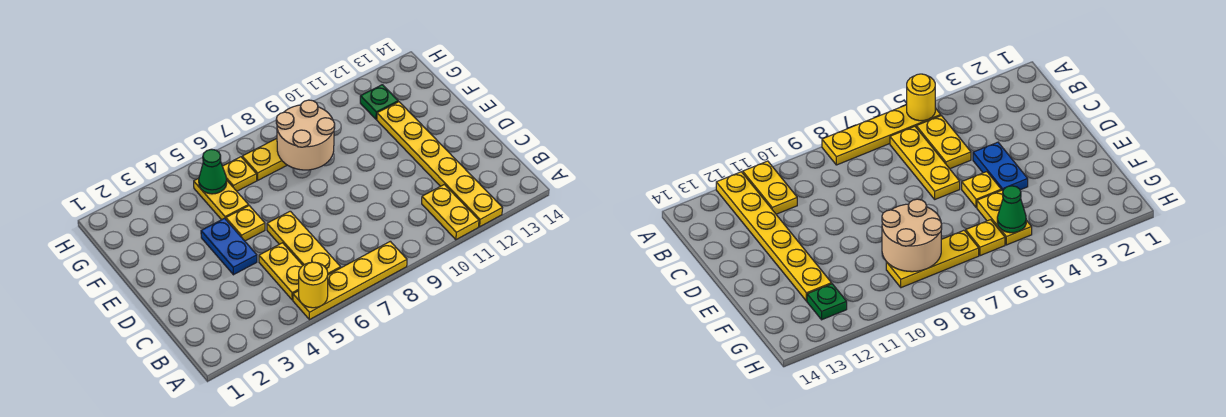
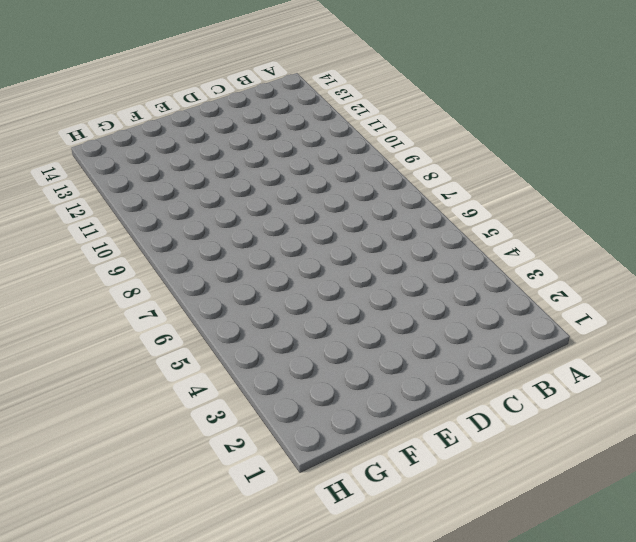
none -> yellow 1x4 plate [293,241,407,320]
none -> yellow 1x2 plate [422,184,479,240]
none -> yellow 1x6 plate [377,102,502,227]

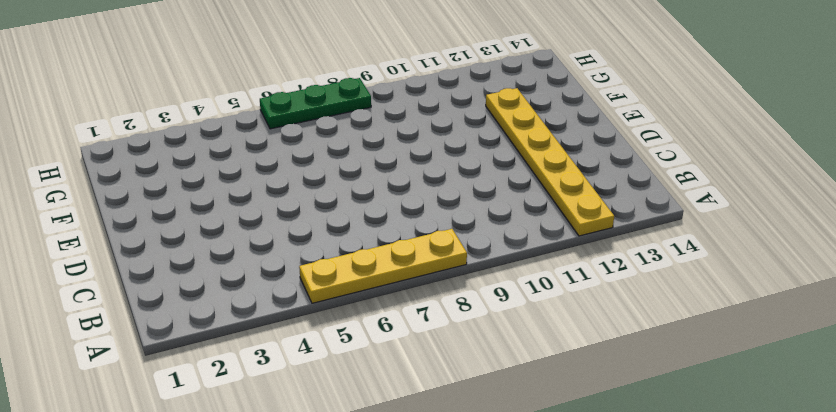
green 1x3 plate [260,78,371,129] -> none
none -> yellow 1x2 plate [422,184,479,240]
none -> yellow 1x2 plate [259,243,303,300]
none -> yellow 1x3 plate [267,211,341,275]

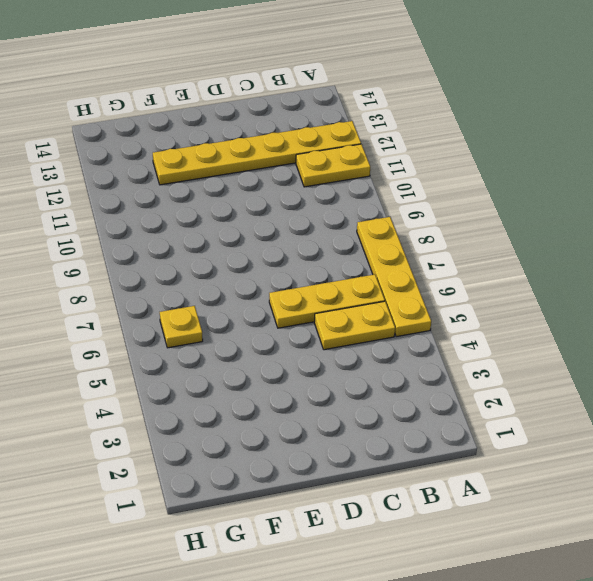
none -> blue 1x2 plate [201,218,257,275]
none -> yellow 1x1 plate [226,206,265,241]
none -> yellow 1x2 plate [194,178,249,220]

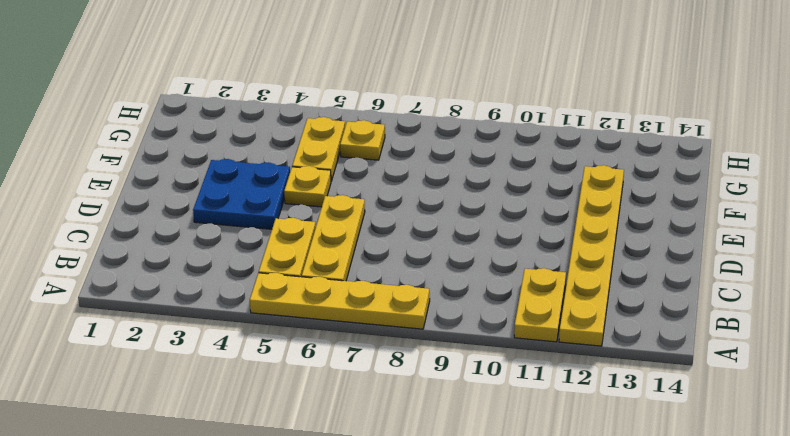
blue 2x2 plate [193,159,290,229] -> blue 1x2 plate [201,218,257,275]
none -> yellow 1x3 plate [242,139,287,180]
none -> green 1x1 plate [360,85,398,119]
none -> yellow 1x1 round brick [299,262,328,308]

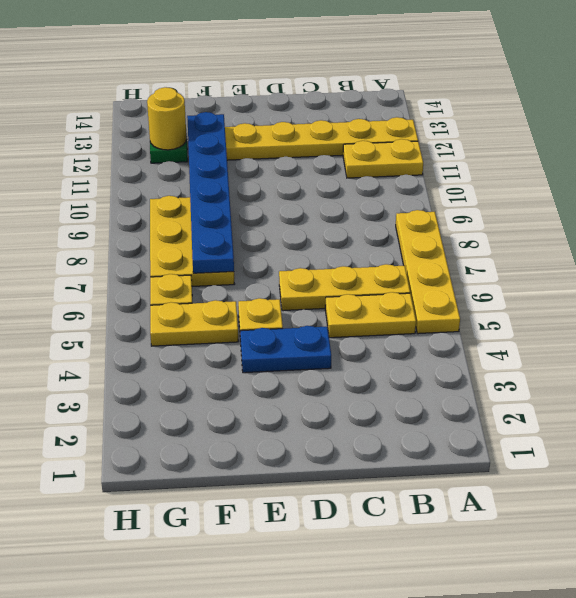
yellow 2x3 plate [150,196,234,287] -> yellow 1x3 plate [242,139,287,180]
blue 1x6 plate [187,112,234,273] -> tan 2x2 round brick [276,100,335,170]
yellow 1x1 round brick [147,87,187,150] -> yellow 1x1 round brick moved to [299,262,328,308]
none -> green 1x1 cone [199,149,227,194]

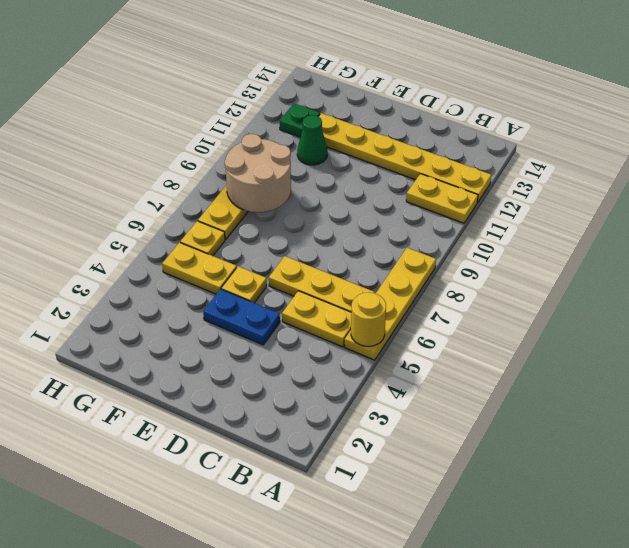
green 1x1 cone [297,115,327,165] -> green 1x1 cone moved to [199,149,227,194]

